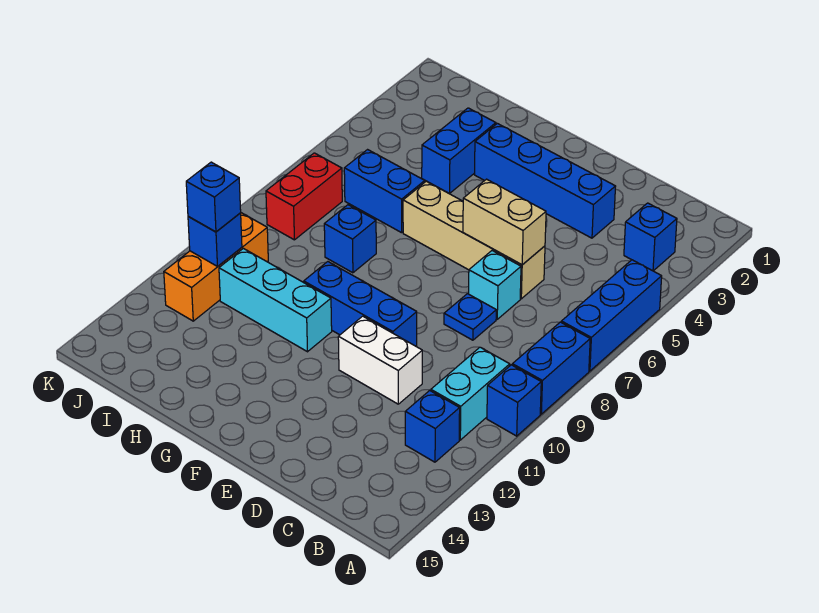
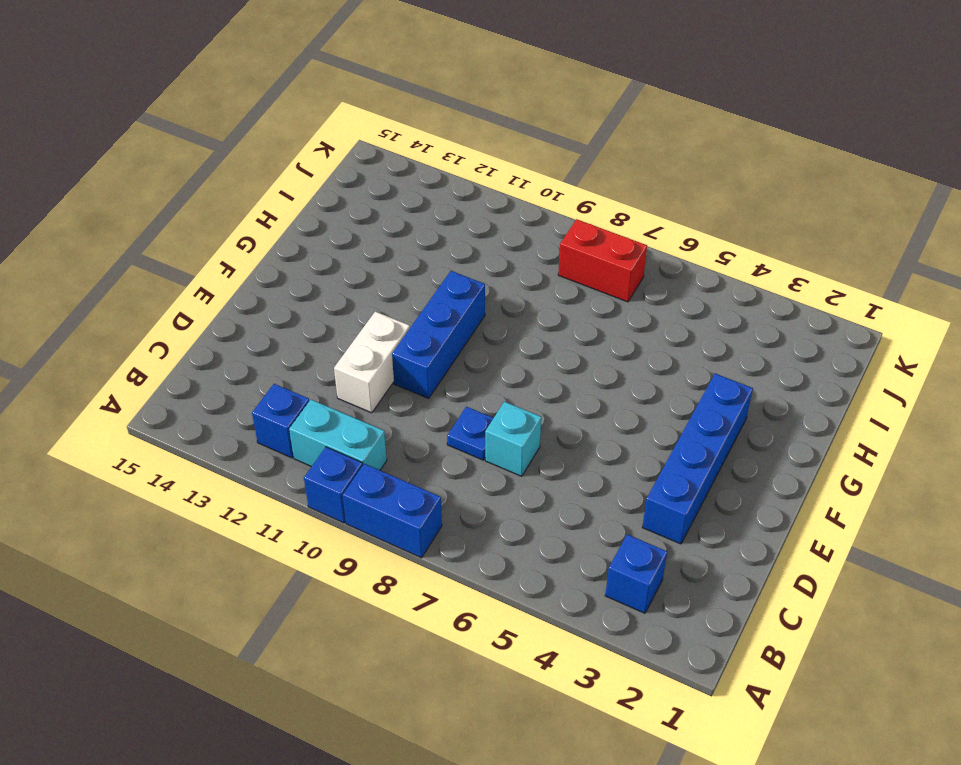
none -> blue 1x3 brick [561,260,662,371]
none -> tan 1x4 brick [403,181,545,299]
none -> cyan 1x3 brick [219,248,332,352]

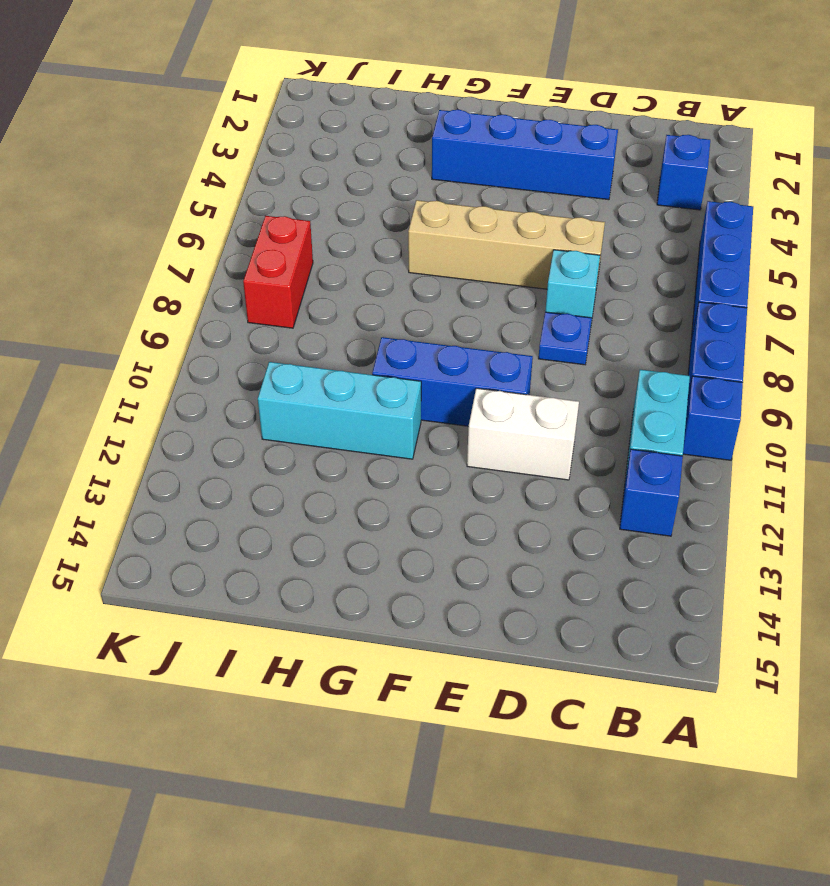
none -> blue 1x2 brick [422,108,496,193]
none -> blue 1x2 brick [344,150,425,233]
none -> blue 1x1 brick [324,205,376,273]

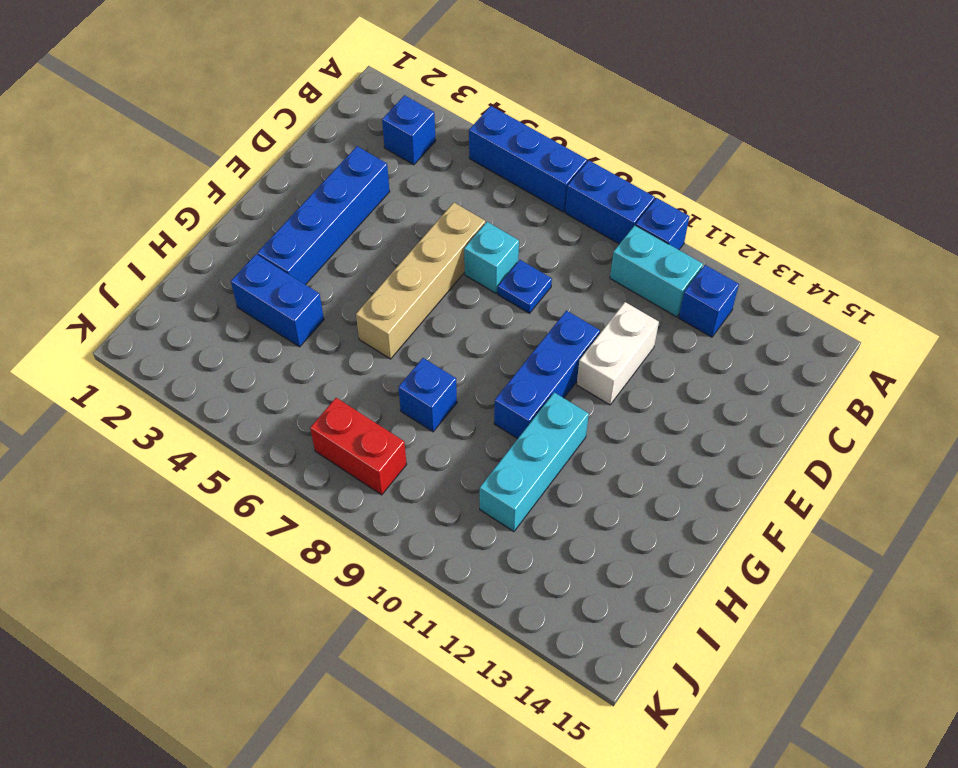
none -> blue 1x2 brick [344,150,425,233]
none -> orange 1x3 brick [164,213,268,321]
none -> tan 1x2 brick [463,179,546,265]

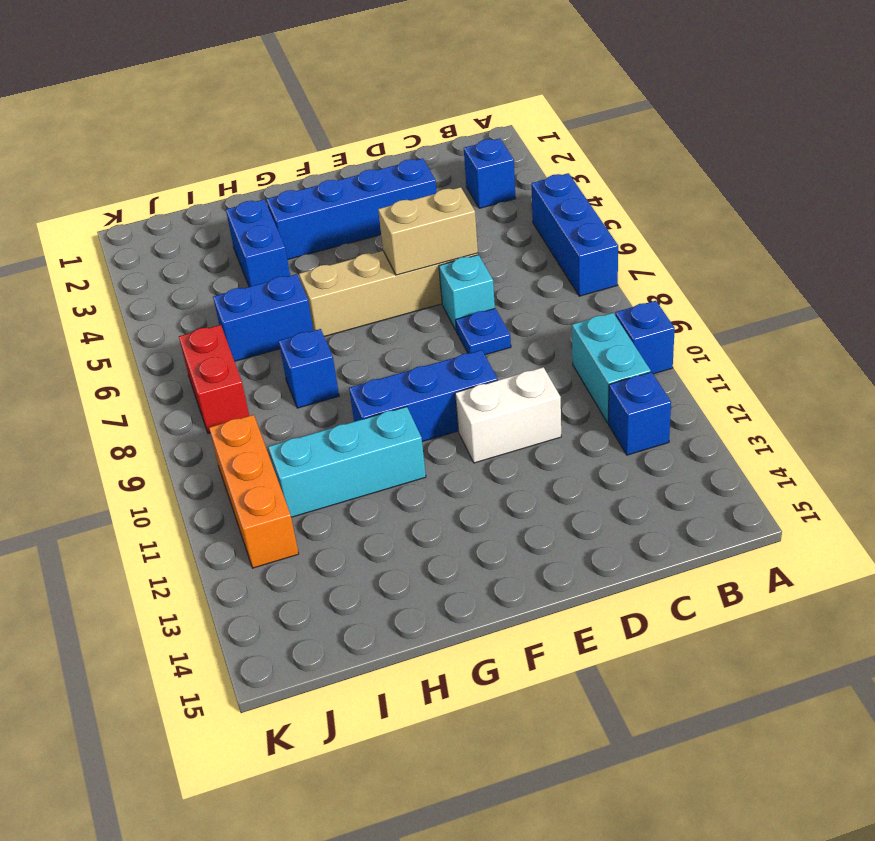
none -> blue 1x2 brick [512,322,590,414]
none -> blue 1x1 brick [188,213,242,266]
none -> blue 1x1 brick [186,162,241,232]

